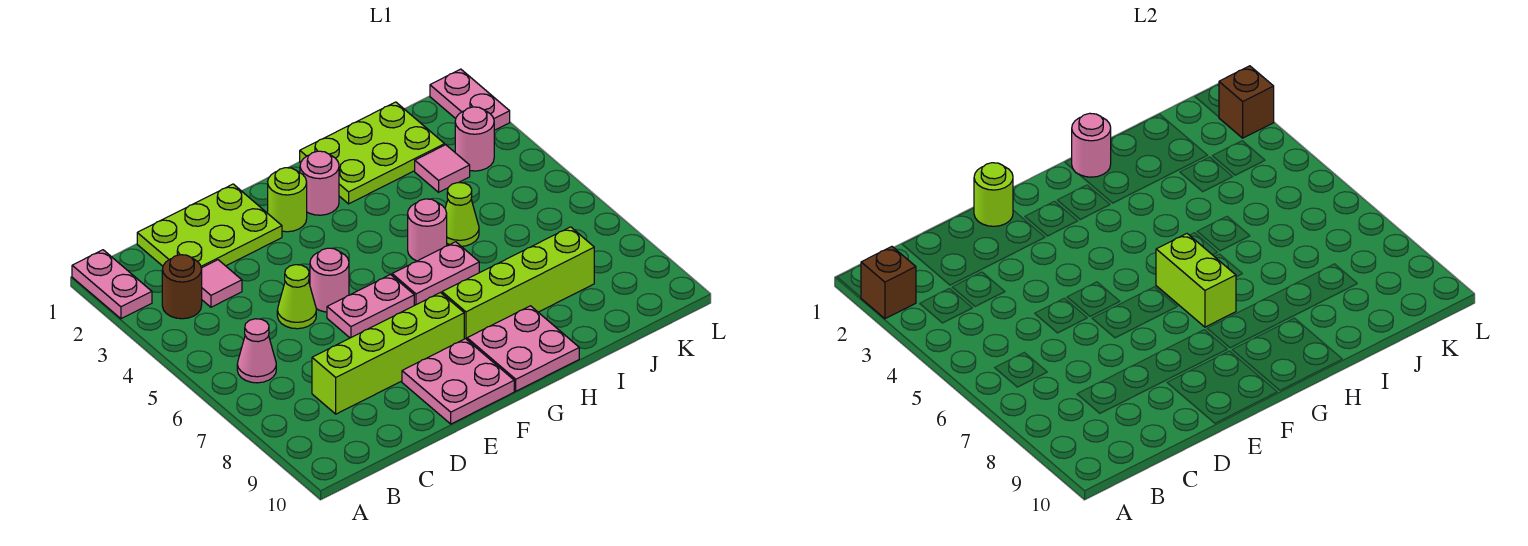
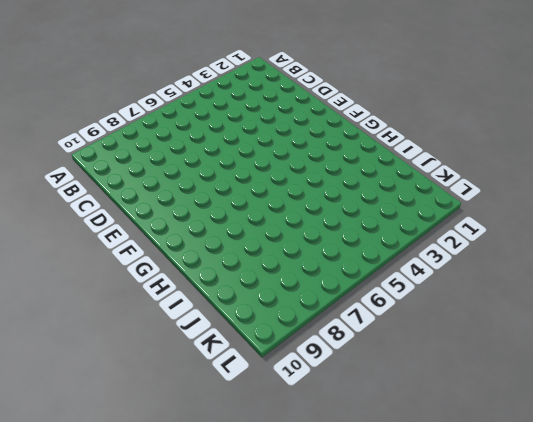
none -> pink 1x2 plate [72,250,152,319]
none -> brown 1x1 round brick [162,255,202,319]
none -> pink 1x1 cone [237,319,276,383]

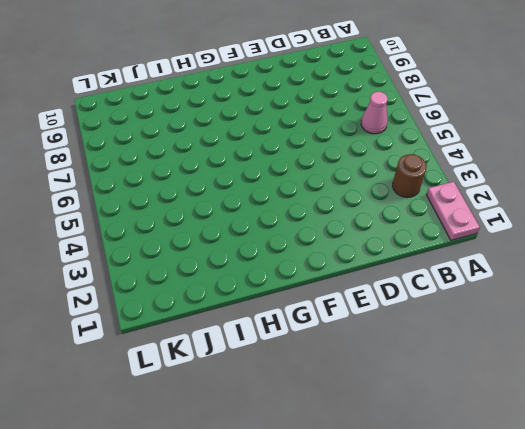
none -> lime 2x3 plate [137,184,282,268]
none -> pink 1x1 tile [201,260,242,307]
none -> lime 1x4 brick [312,293,464,414]

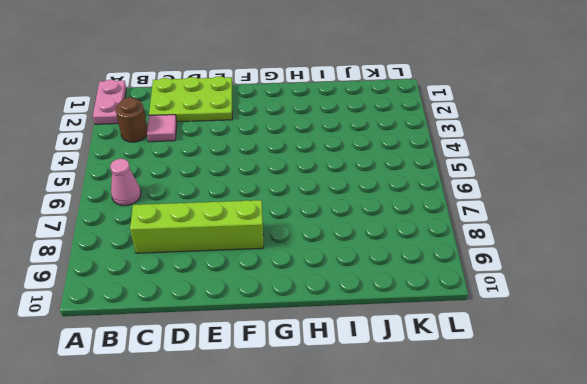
none -> lime 1x1 cone [277,265,316,329]
none -> pink 1x1 round brick [310,248,349,312]
none -> pink 1x2 plate [327,275,414,338]

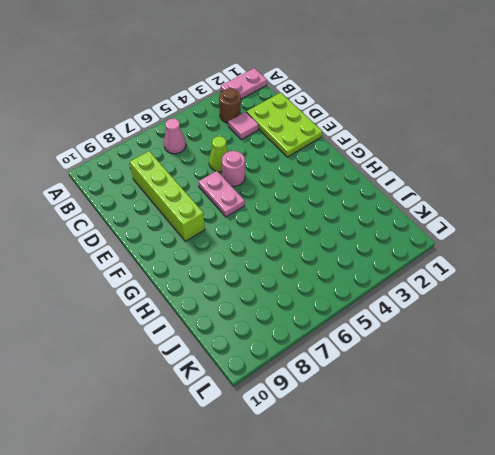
none -> pink 2x2 plate [402,339,514,424]
none -> lime 1x1 round brick [268,168,307,232]
none -> pink 1x1 round brick [300,151,339,215]

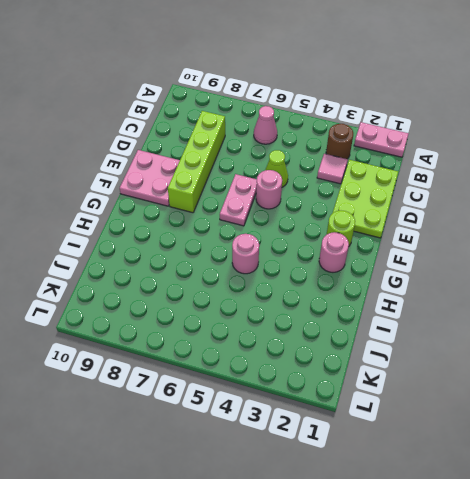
none -> pink 1x2 plate [392,242,479,305]
none -> lime 1x4 brick [442,227,594,339]
none -> pink 2x2 plate [467,306,579,391]

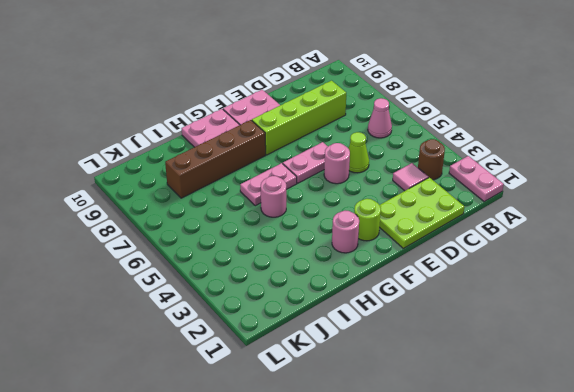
brown 1x4 brick [165,120,266,198] -> lime 1x4 brick [442,227,594,339]
none -> lime 2x3 plate [300,102,445,204]
none -> lime 1x1 cone [445,183,479,246]
none -> pink 1x1 tile [415,145,470,192]

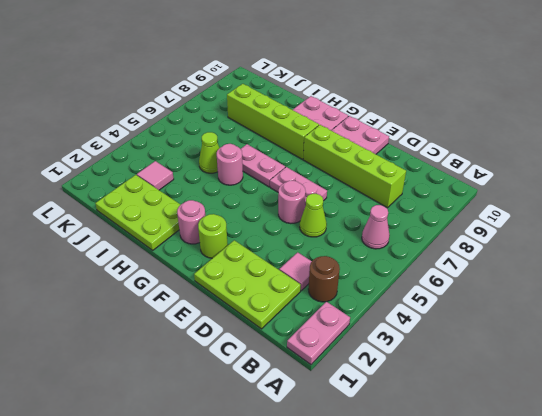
none -> pink 1x1 round brick [455,107,494,171]
none -> pink 1x2 plate [430,69,510,130]
none -> brown 1x1 brick [861,247,916,319]

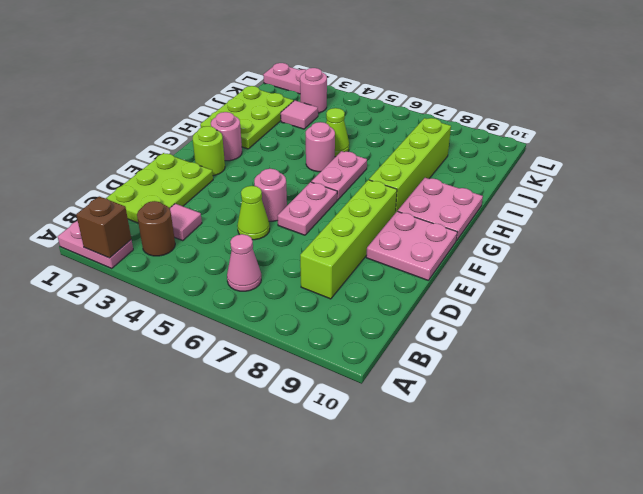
none -> lime 1x1 round brick [974,163,1013,226]
none -> lime 1x2 brick [1156,234,1236,327]
none -> pink 1x1 round brick [1072,113,1111,177]

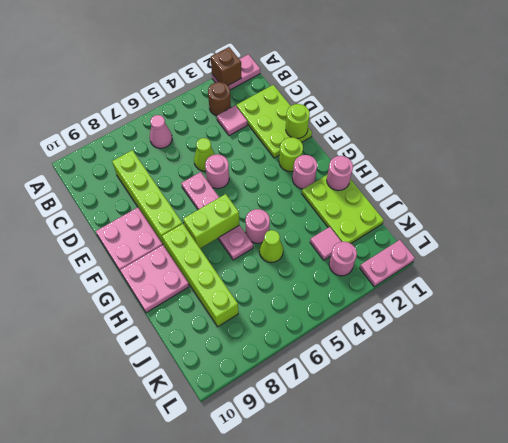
none -> brown 1x1 brick [1219,66,1274,138]

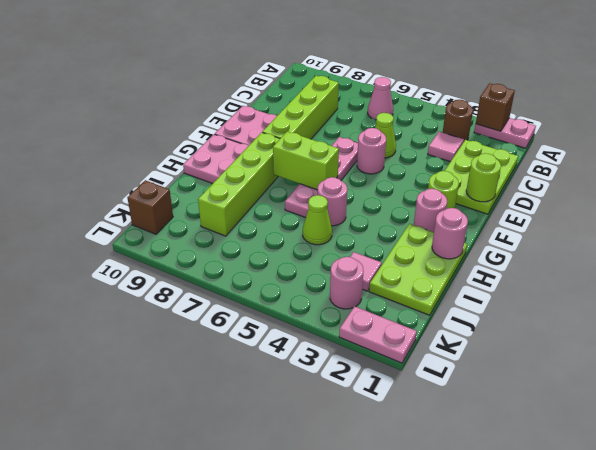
brown 1x1 brick [127,180,173,234] -> brown 1x1 brick moved to [1219,66,1274,138]

